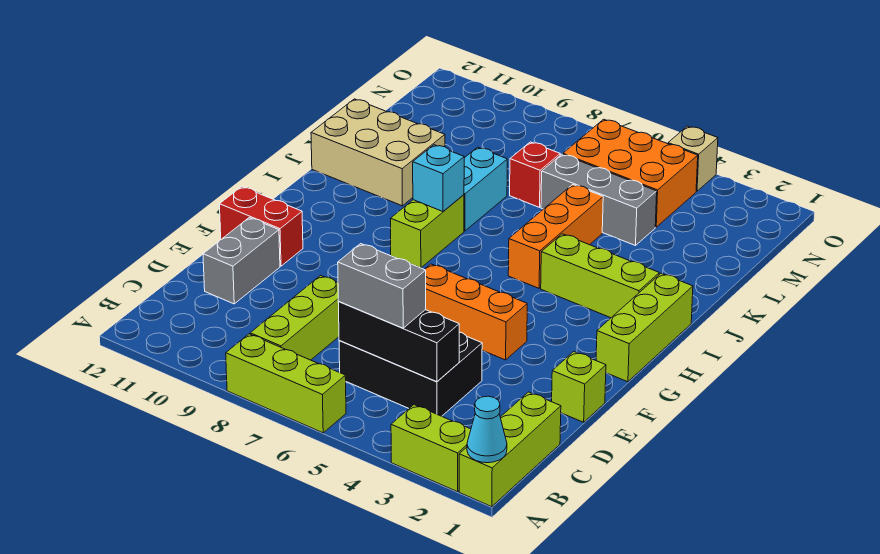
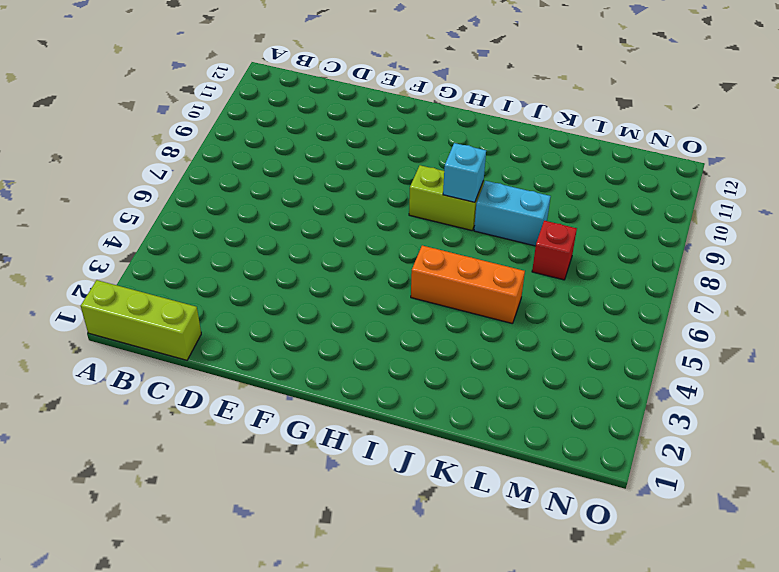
none -> lime 1x2 brick [391,405,471,492]
none -> lime 1x3 brick [226,334,346,433]
none -> lime 1x3 brick [250,276,339,360]

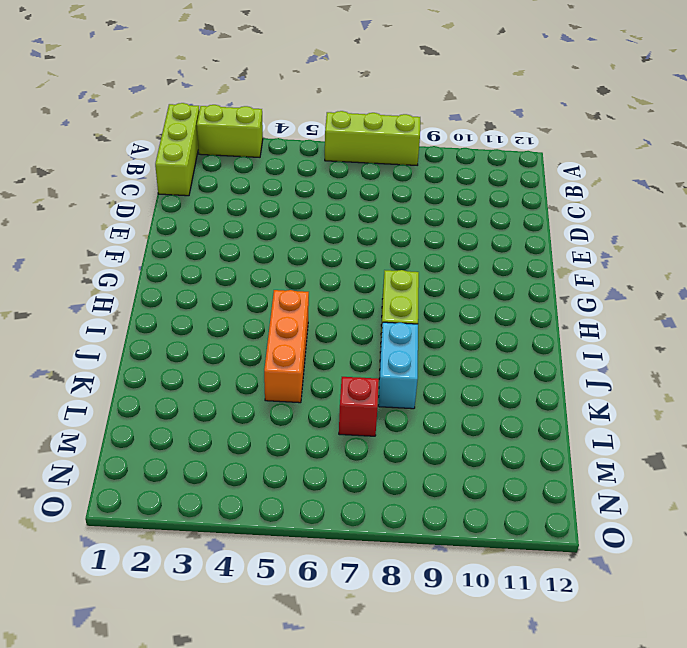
none -> lime 1x3 brick [250,276,339,360]
none -> black 2x3 brick [339,332,482,416]
none -> grey 1x2 brick [203,218,280,304]

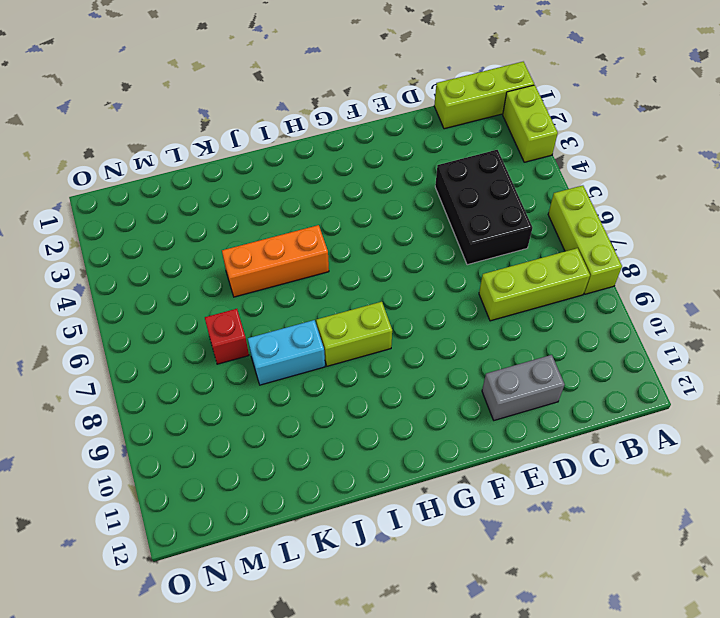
none -> lime 1x1 brick [552,352,606,422]
none -> orange 1x3 brick [424,264,527,360]
none -> red 1x2 brick [219,187,303,266]

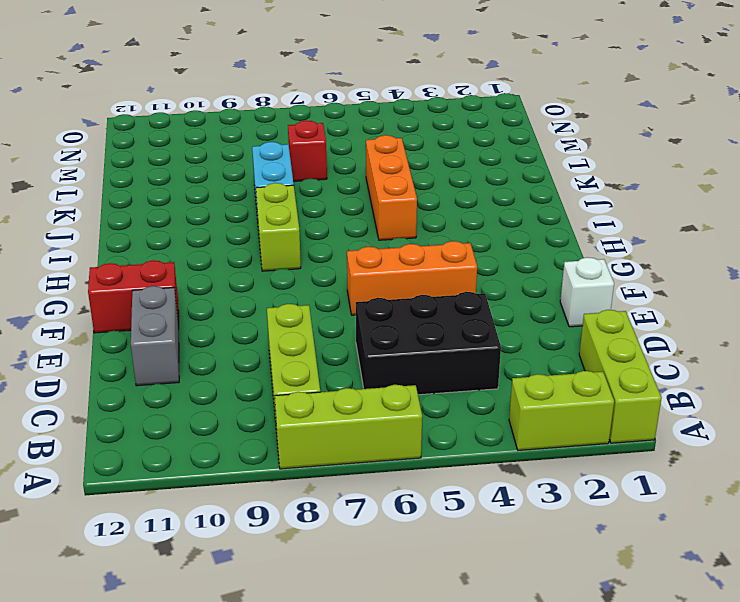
white 1x1 brick [560,257,614,327] -> lime 1x1 brick [552,352,606,422]
none -> lime 1x3 brick [596,273,693,382]
none -> lime 1x3 brick [541,234,659,318]
none -> tan 2x3 brick [311,99,445,206]

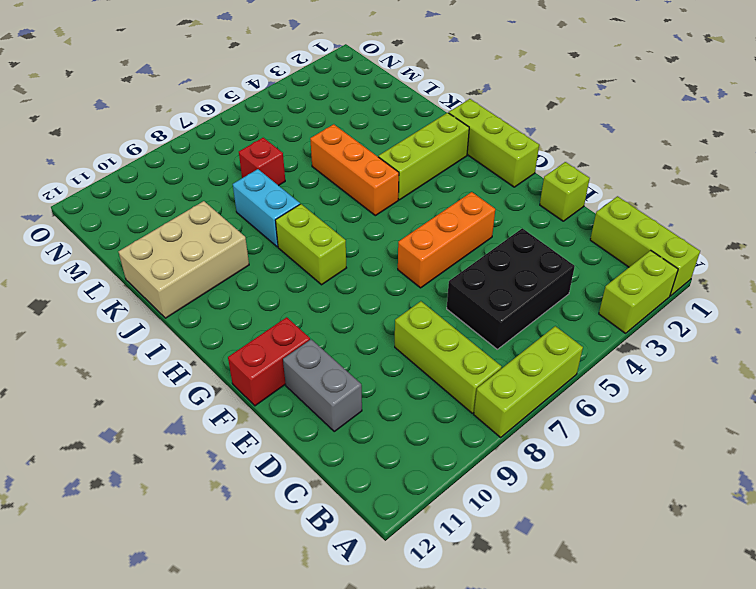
none -> grey 1x3 brick [541,154,657,246]
none -> orange 2x3 brick [563,119,698,227]
none -> tan 1x1 brick [668,126,718,191]

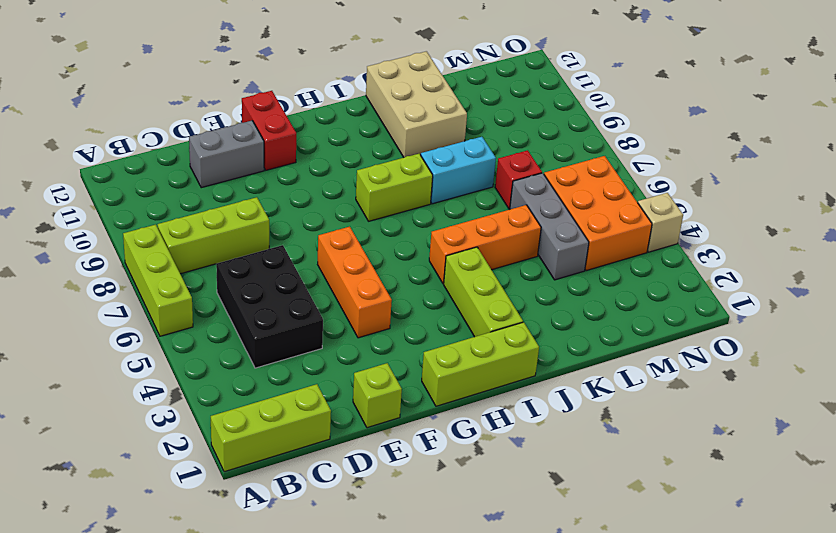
none -> lime 1x2 brick [391,405,471,492]
none -> cyan 1x1 cone [467,396,507,463]
none -> black 1x3 brick [338,302,459,382]

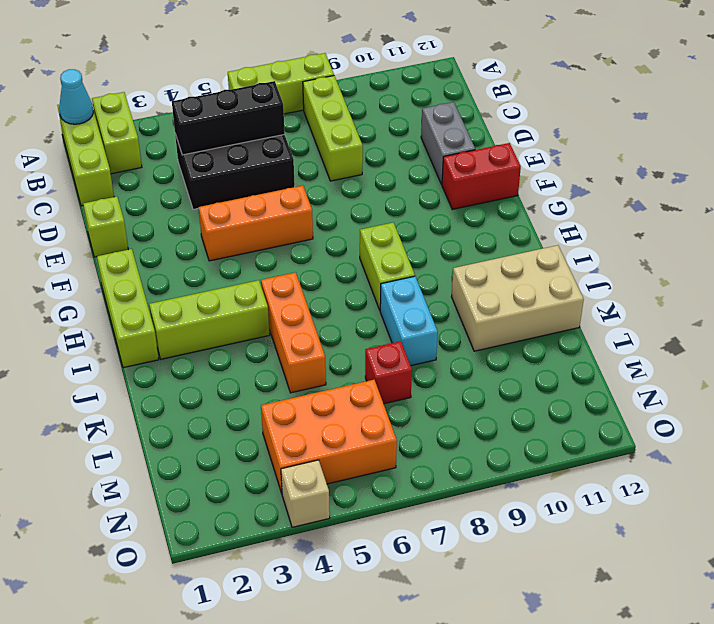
lime 1x2 brick [92,92,142,174] -> lime 1x2 brick turned to [391,405,471,492]
none -> grey 1x3 brick [541,154,657,246]
none -> cyan 1x1 brick [413,145,464,211]
none -> grey 1x2 brick [338,244,426,328]

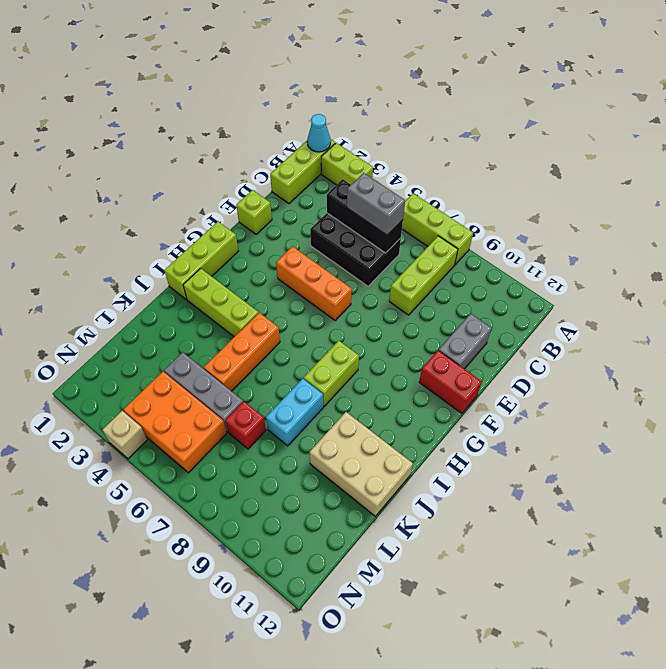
none -> cyan 1x1 brick [413,145,464,211]

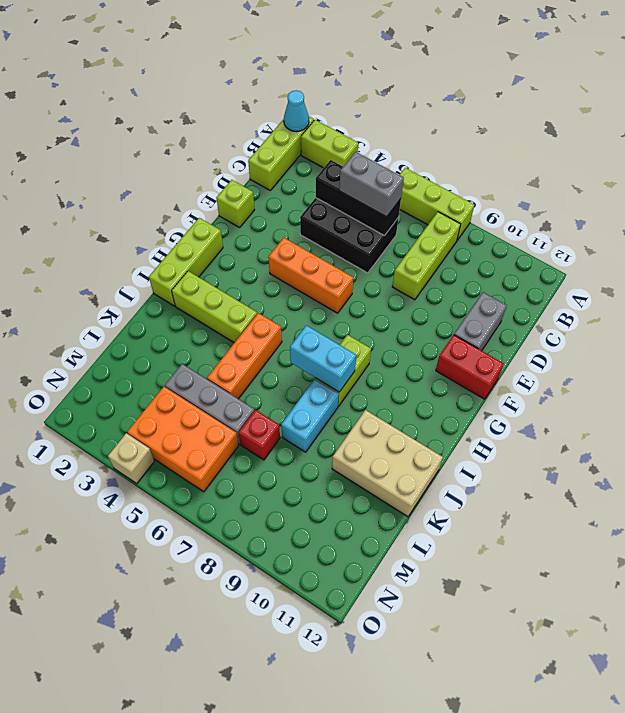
cyan 1x2 brick [290,325,356,392] -> cyan 1x1 brick [413,145,464,211]

